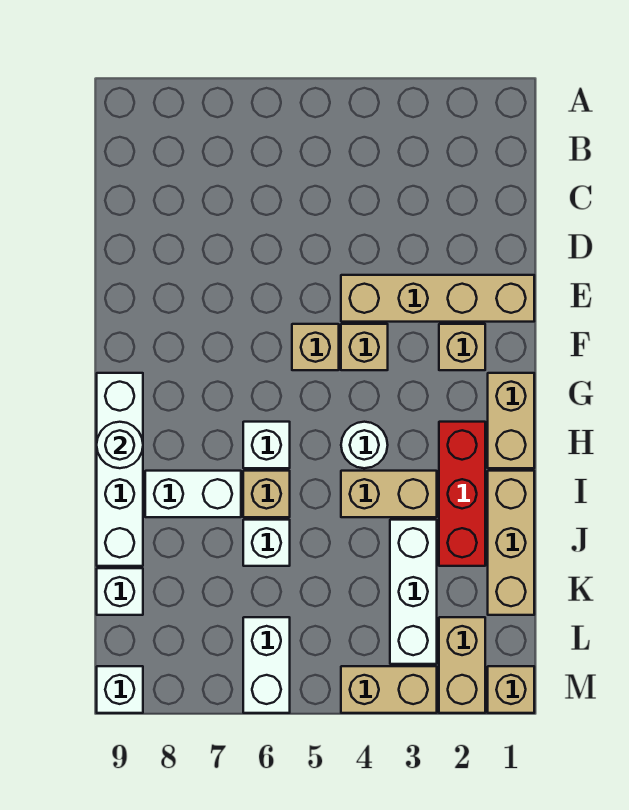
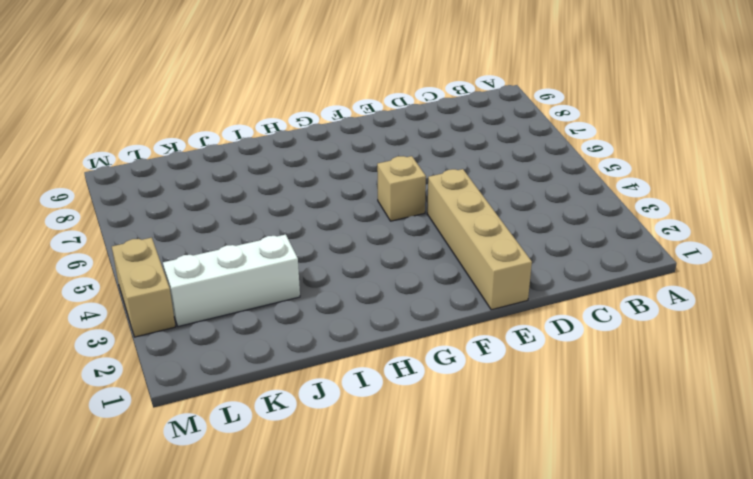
none -> tan 1x1 brick [439,324,485,370]
none -> tan 1x1 brick [341,324,388,370]
none -> tan 1x2 brick [488,373,534,468]

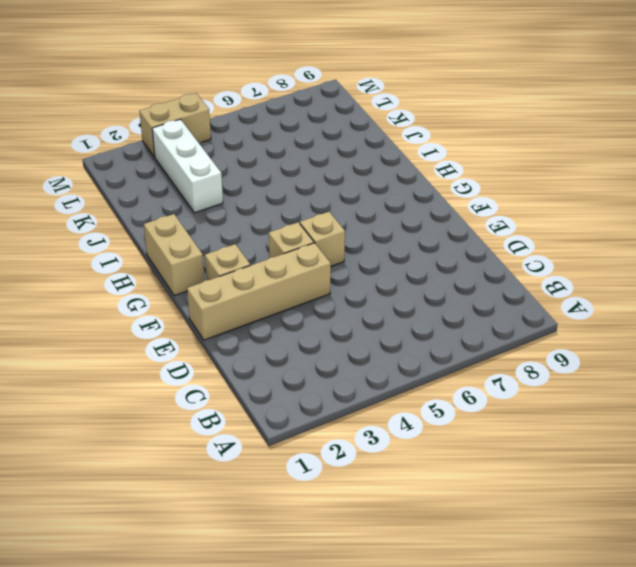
none -> white 1x4 brick [97,373,143,566]
none -> red 1x3 brick [439,422,485,566]
none -> white 1x1 round brick [341,422,388,468]

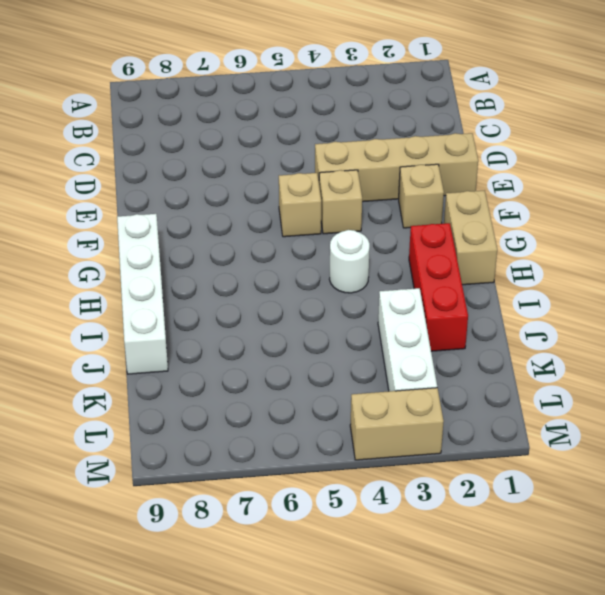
none -> white 1x1 brick [243,422,290,468]
none -> tan 1x3 brick [488,471,534,615]
none -> tan 1x2 brick [341,471,437,517]

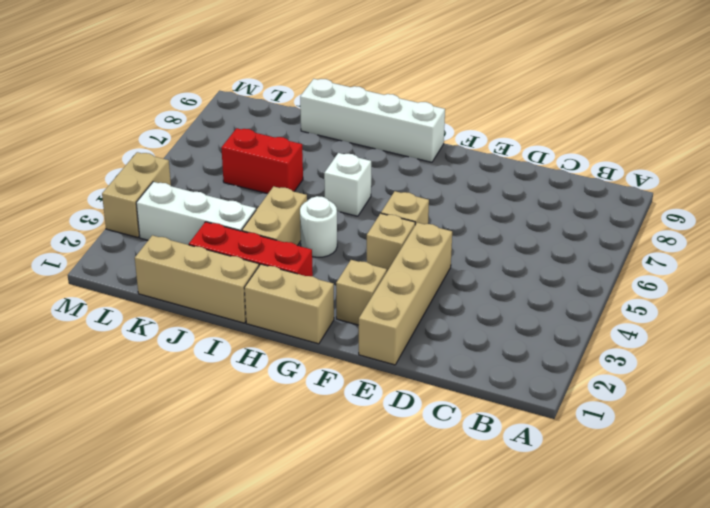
red 1x2 brick [221,128,303,194] -> white 1x1 brick [243,520,290,566]
none -> tan 1x1 brick [243,471,290,517]
none -> white 1x2 brick [145,471,241,517]
none -> white 1x1 brick [97,568,143,615]

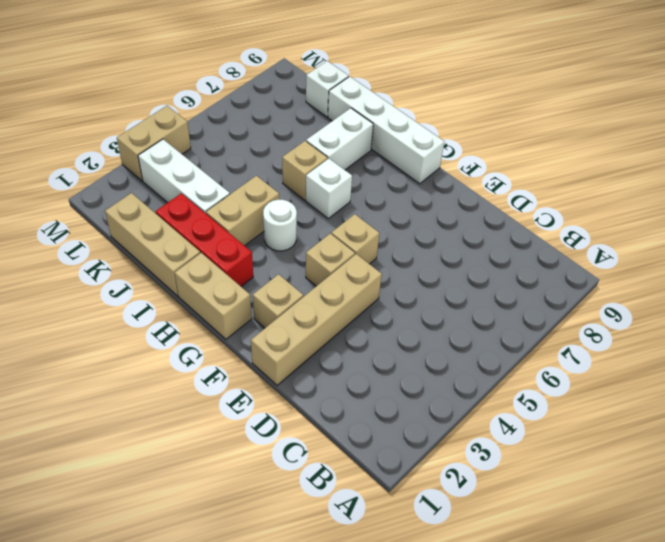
none -> white 1x1 brick [243,520,290,566]
none -> tan 1x2 brick [439,617,485,713]
none -> white 1x2 brick [243,617,290,713]

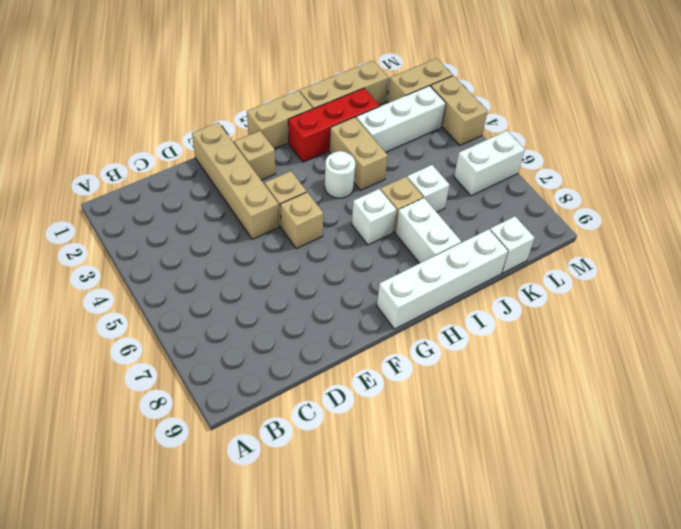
none -> tan 1x1 brick [488,666,534,713]
none -> white 1x1 brick [97,666,143,713]
none -> white 1x1 round brick [97,422,143,468]

